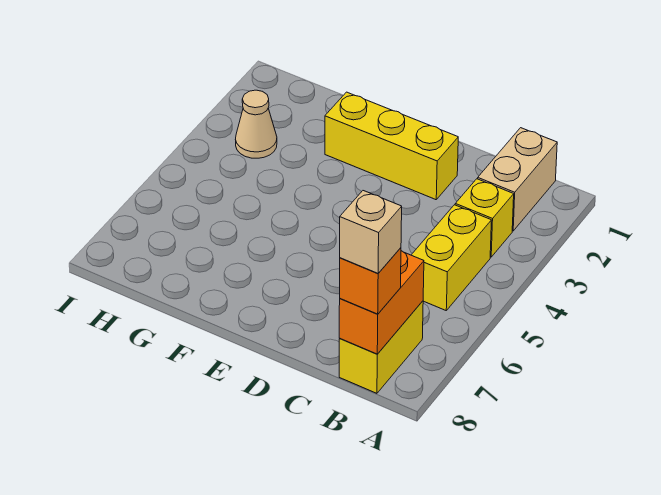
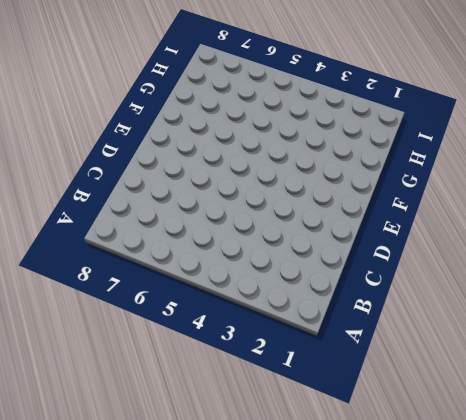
none -> tan 1x2 brick [478,128,557,231]
none -> yellow 1x1 brick [455,179,514,257]

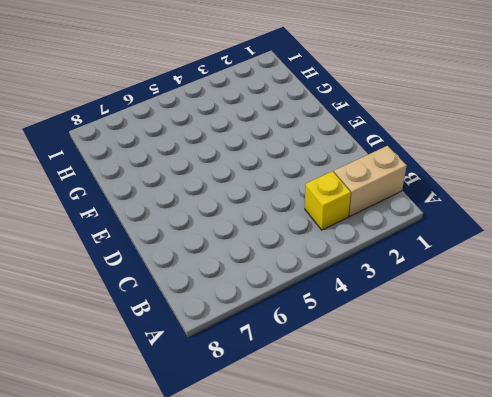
none -> yellow 1x2 brick [412,205,492,310]
none -> yellow 1x2 brick [339,301,423,393]

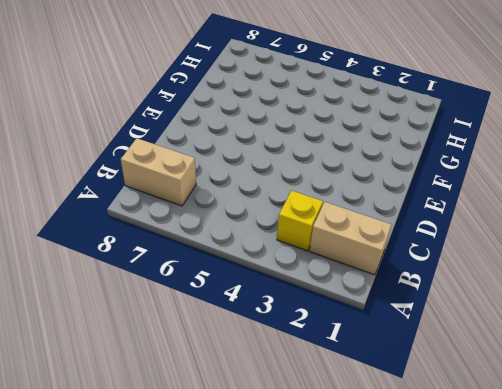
tan 1x2 brick [121,138,196,206] -> yellow 1x2 brick [339,301,423,393]
none -> yellow 1x2 brick [412,205,492,310]
none -> yellow 1x3 brick [325,92,458,200]

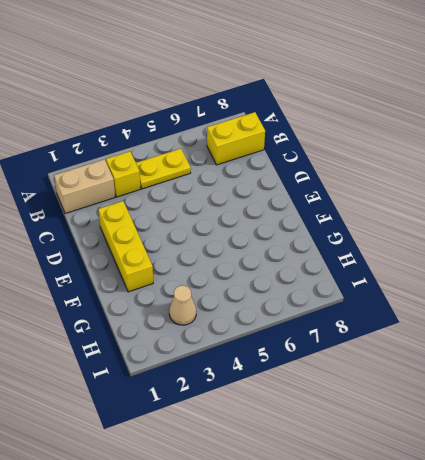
yellow 1x2 plate [136,149,191,189] -> yellow 1x2 brick [412,205,492,310]
none -> orange 1x2 brick [339,251,424,354]
none -> orange 1x1 brick [340,248,401,314]

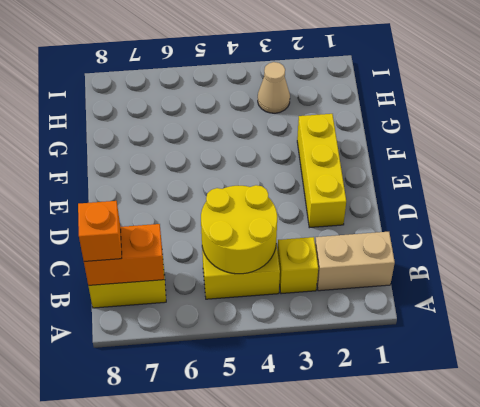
yellow 2x2 round brick [201,185,277,274] -> none
none -> tan 1x1 brick [340,191,402,273]

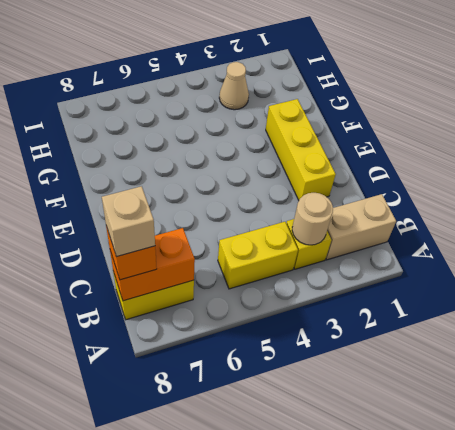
tan 1x1 round brick [292,193,333,245] -> none

